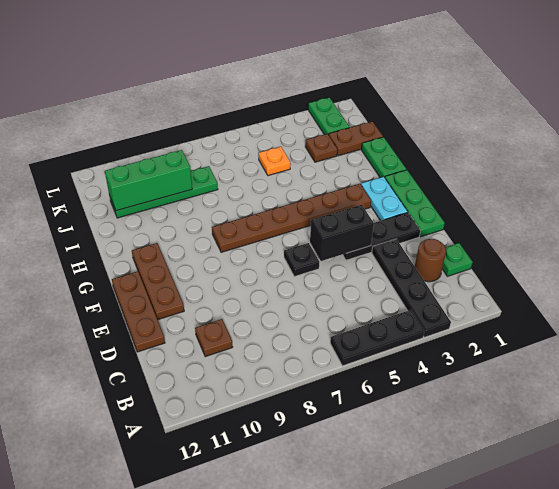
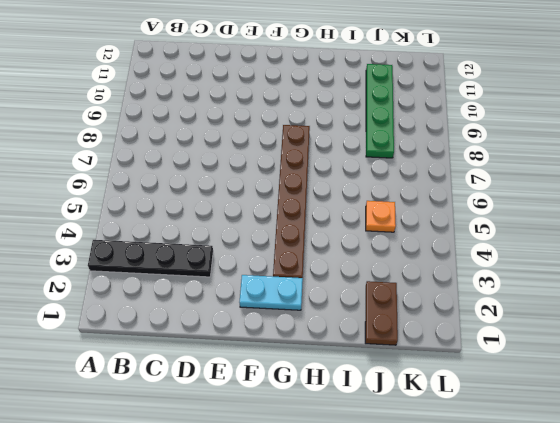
none -> black 1x3 plate [330,310,424,366]
none -> green 1x1 plate [442,243,473,276]
none -> brown 1x1 round brick [415,239,446,282]

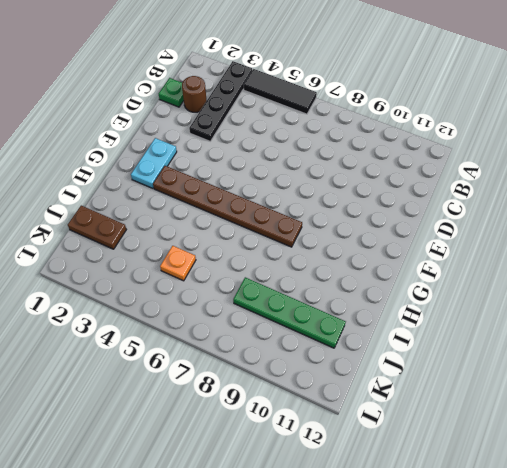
black 1x3 tile [244,69,317,114] -> black 1x3 plate [330,310,424,366]
none -> brown 1x1 plate [195,319,233,357]
none -> brown 1x3 plate [112,271,165,352]
none -> green 1x3 plate [385,170,445,237]

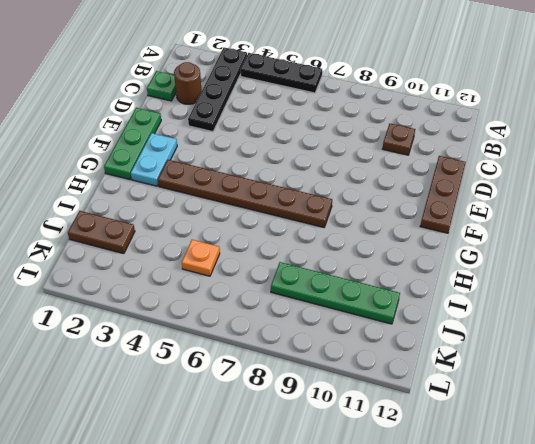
none -> black 1x3 plate [343,213,420,260]
none -> black 1x1 plate [284,243,319,277]
none -> brown 1x3 plate [132,243,184,320]

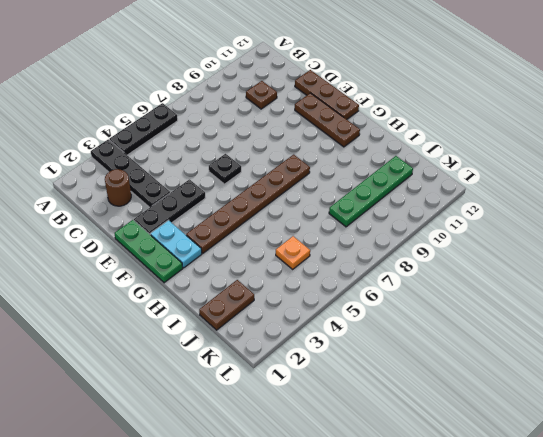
none -> green 1x1 plate [442,243,473,276]
none -> green 1x2 plate [361,137,407,178]
none -> brown 1x1 plate [305,134,338,162]

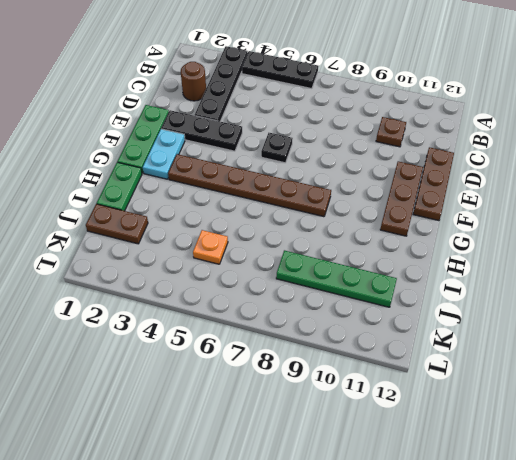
none -> green 1x1 plate [442,243,473,276]
none -> brown 1x1 plate [305,134,338,162]
none -> green 1x2 plate [308,98,350,135]

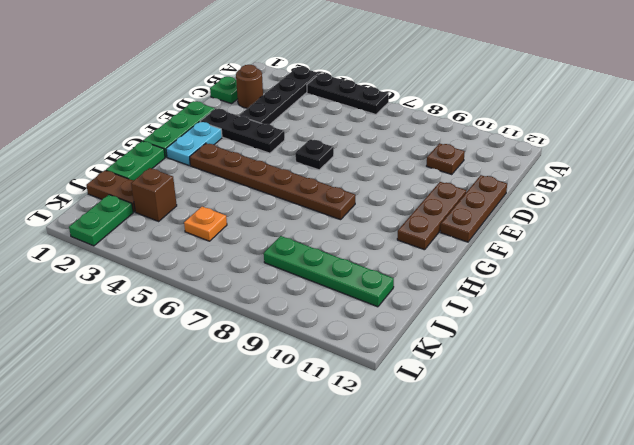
brown 1x1 brick [131,168,177,221] -> brown 1x1 plate [305,134,338,162]
none -> black 1x2 brick [310,205,374,261]
none -> green 1x3 brick [105,150,192,211]

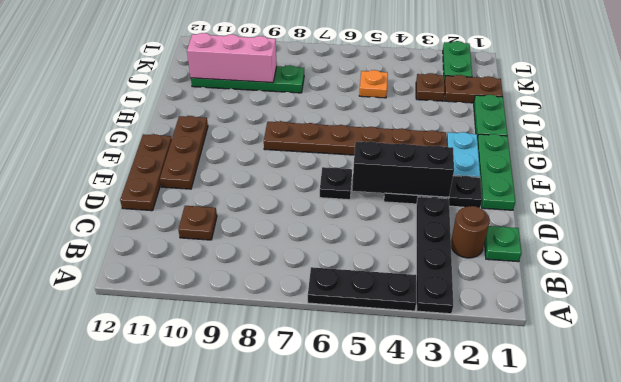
black 1x3 brick [352,141,454,197] -> black 1x2 brick [310,205,374,261]
pink 1x3 brick [187,33,277,83] -> green 1x3 brick [105,150,192,211]

